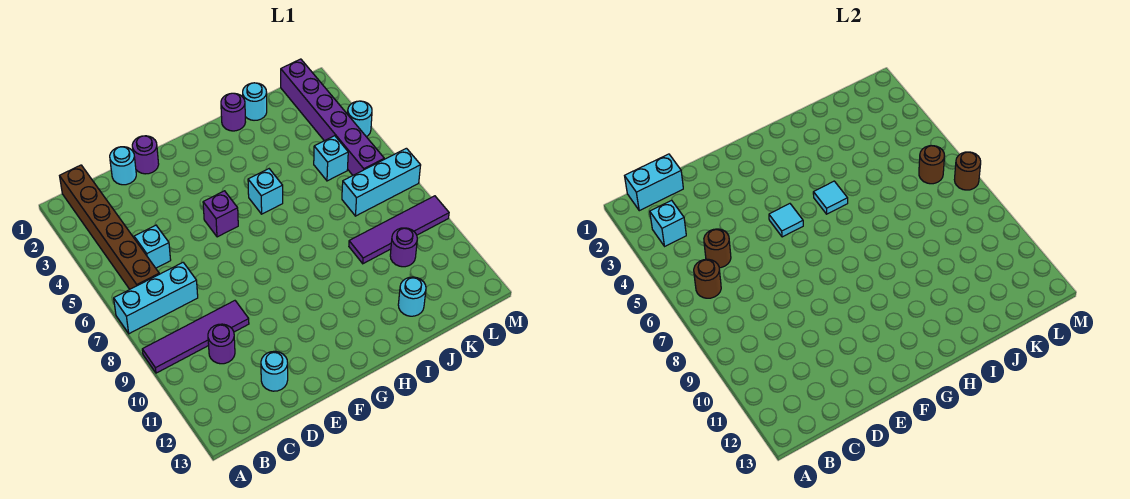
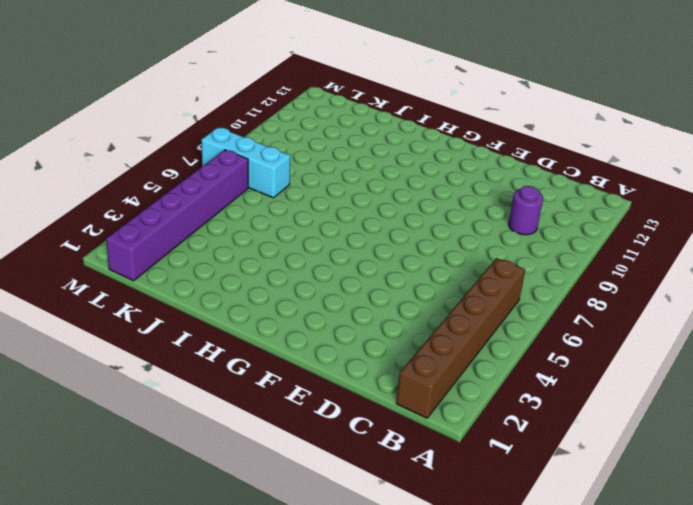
none -> cyan 1x3 brick [114,263,198,334]
none -> purple 1x4 tile [142,301,249,373]
none -> cyan 1x1 brick [134,225,171,268]

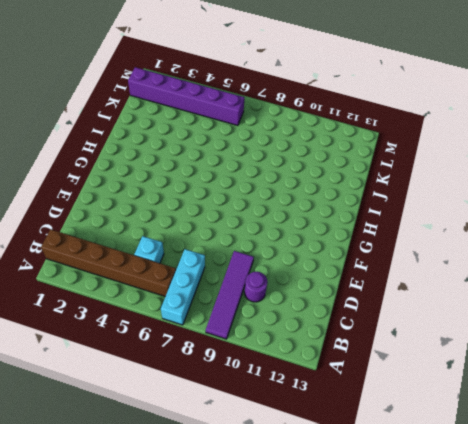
none -> cyan 1x1 round brick [110,147,136,185]
none -> cyan 1x1 round brick [261,351,288,391]
none -> purple 1x1 round brick [132,136,159,174]

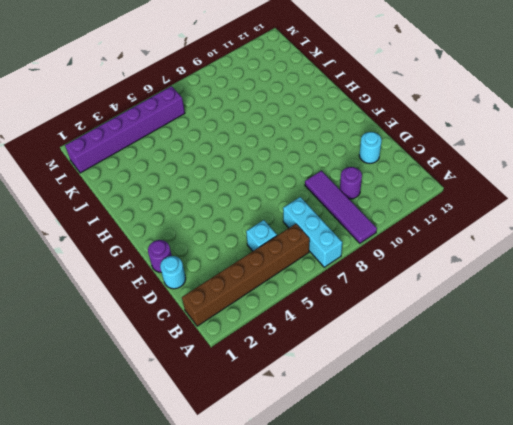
none -> purple 1x1 brick [203,191,238,237]
none -> cyan 1x1 brick [248,169,283,214]
none -> purple 1x1 round brick [221,93,245,131]

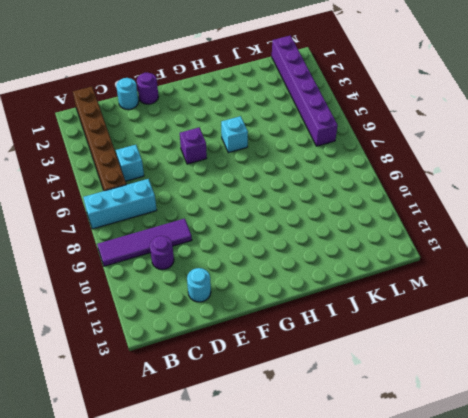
none -> purple 1x1 round brick [221,93,245,131]
none -> cyan 1x1 round brick [243,83,267,120]
none -> purple 1x4 tile [349,196,449,264]

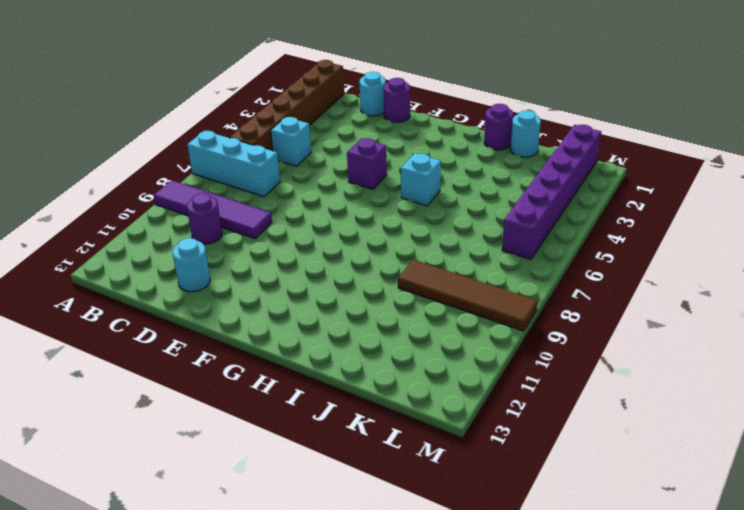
brown 1x4 tile [398,260,538,331] -> purple 1x4 tile [349,196,449,264]
none -> cyan 1x1 round brick [398,277,426,316]
none -> cyan 1x1 brick [314,136,348,181]
none -> cyan 1x3 brick [342,148,421,216]

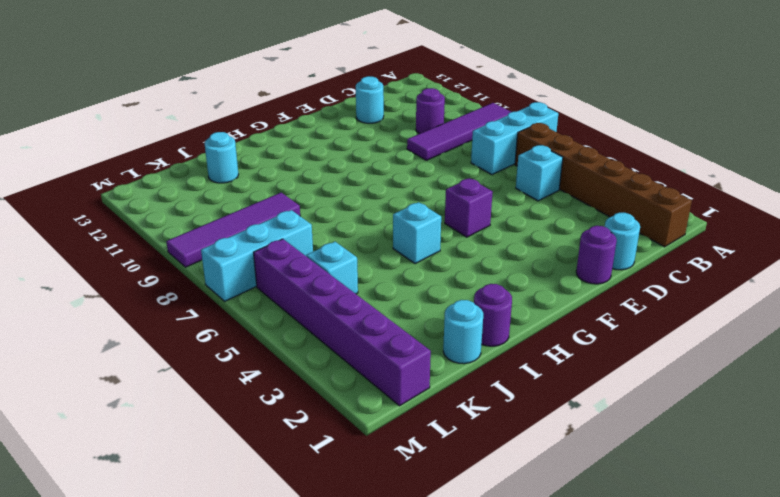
none -> purple 1x1 round brick [390,228,417,267]
none -> cyan 1x1 round brick [348,101,372,137]
none -> cyan 1x2 brick [625,154,683,211]

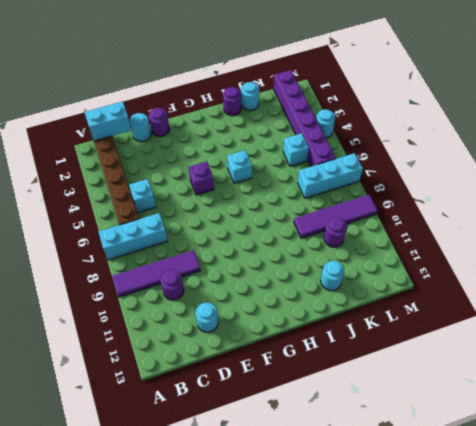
none -> cyan 1x1 brick [650,200,686,246]
none -> brown 1x1 round brick [694,259,721,298]
none -> brown 1x1 round brick [704,229,731,268]

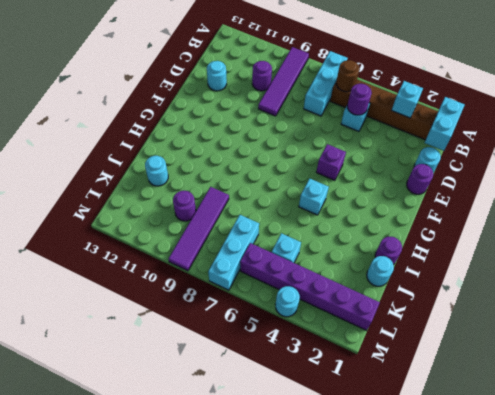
purple 1x1 round brick [347,84,372,115] -> brown 1x1 round brick [704,229,731,268]
none -> cyan 1x1 tile [769,204,803,237]
none -> cyan 1x1 tile [813,181,848,214]
none -> brown 1x1 round brick [919,146,945,184]

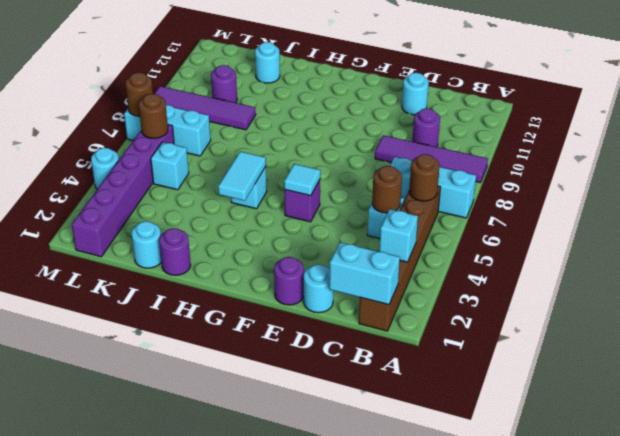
cyan 1x2 tile [218,151,266,201] -> cyan 1x1 tile [813,181,848,214]

